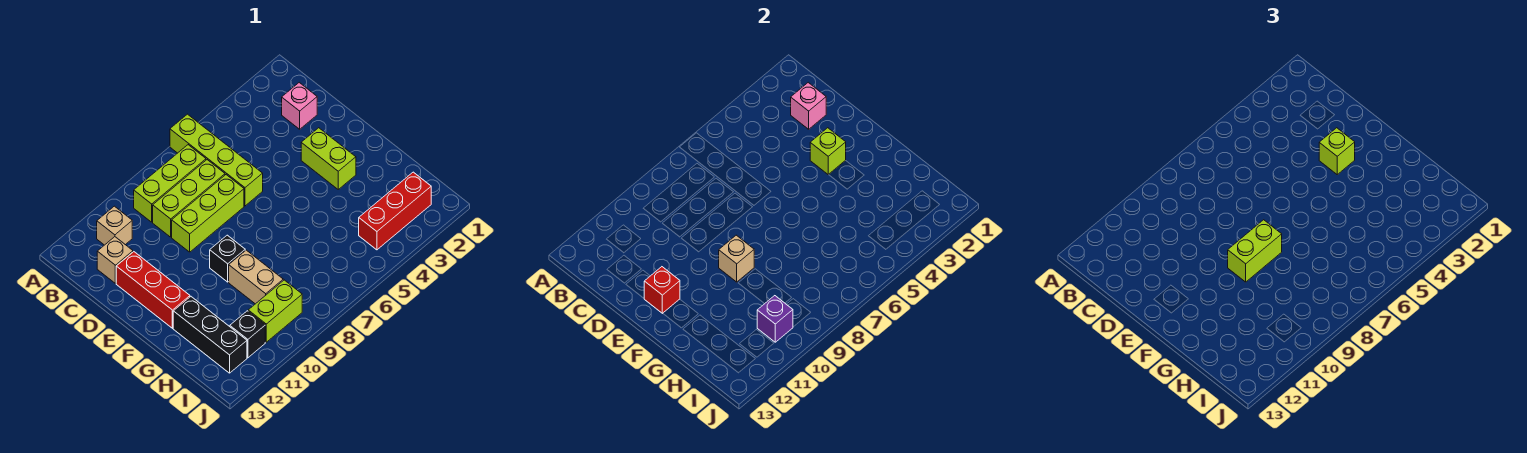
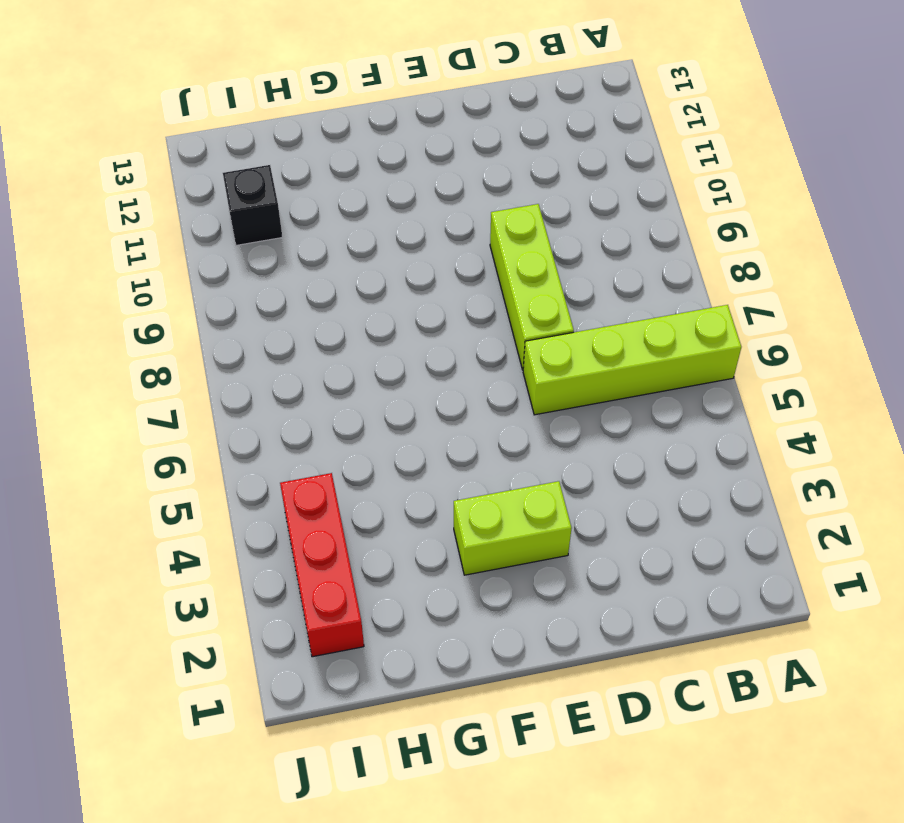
none -> lime 1x3 brick [134,145,206,222]
none -> tan 1x1 brick [97,206,132,245]
none -> pink 1x1 brick [282,83,317,129]

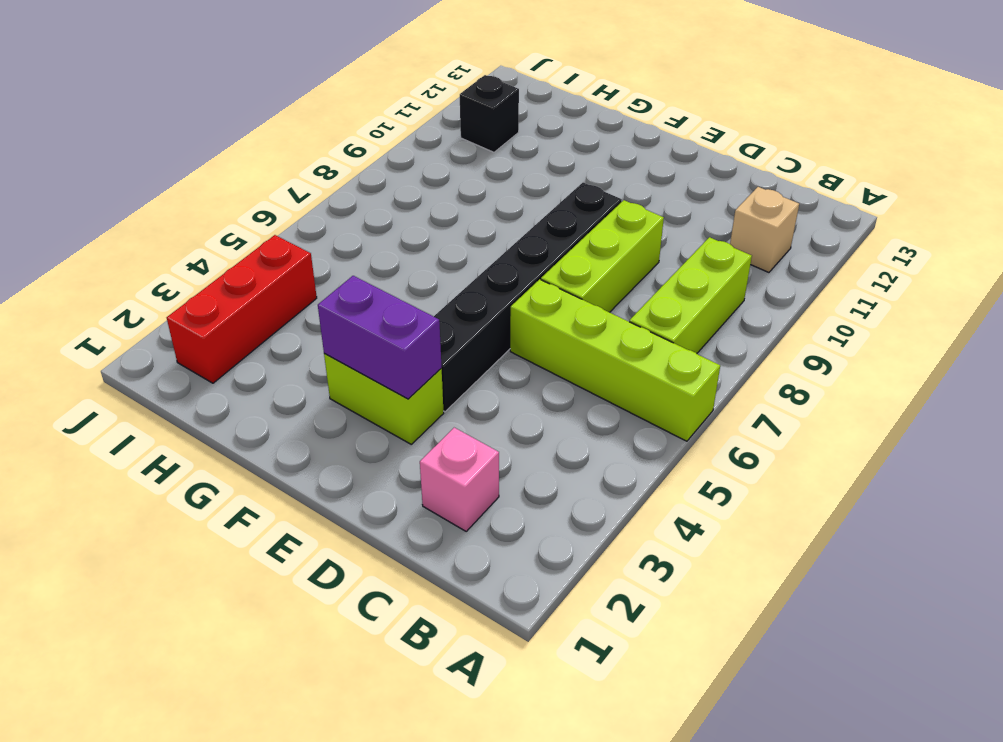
purple 1x2 brick [318,276,442,399] -> lime 1x1 brick [810,128,846,175]
black 1x6 brick [434,183,622,412] -> none
none -> lime 1x3 brick [153,160,225,237]
none -> tan 1x1 brick [97,237,133,283]
none -> red 1x3 brick [116,252,190,328]

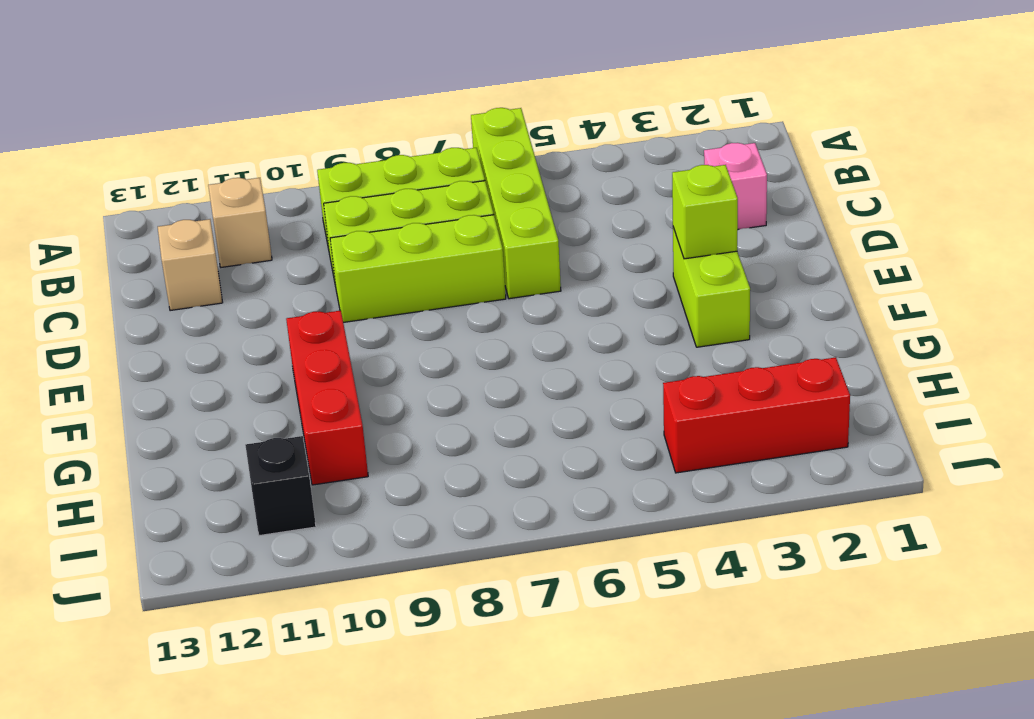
red 1x3 brick [286,311,368,485] -> red 1x3 brick moved to [116,252,190,328]
none -> black 1x1 brick [210,235,245,282]
none -> tan 1x2 brick [229,250,283,304]
none -> black 1x3 brick [173,297,247,373]

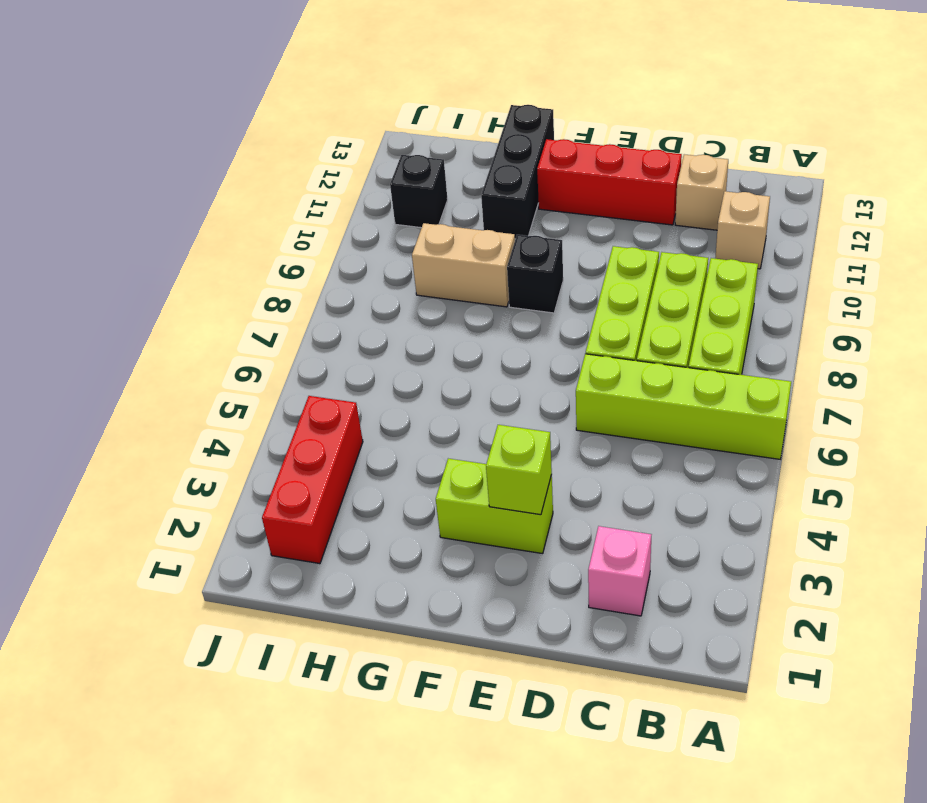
black 1x3 brick [481,105,554,239] -> black 1x3 brick turned to [173,297,247,373]
none -> lime 1x2 brick [248,280,302,342]
none -> pink 1x1 brick [791,83,826,129]
none -> red 1x1 brick [644,267,680,313]

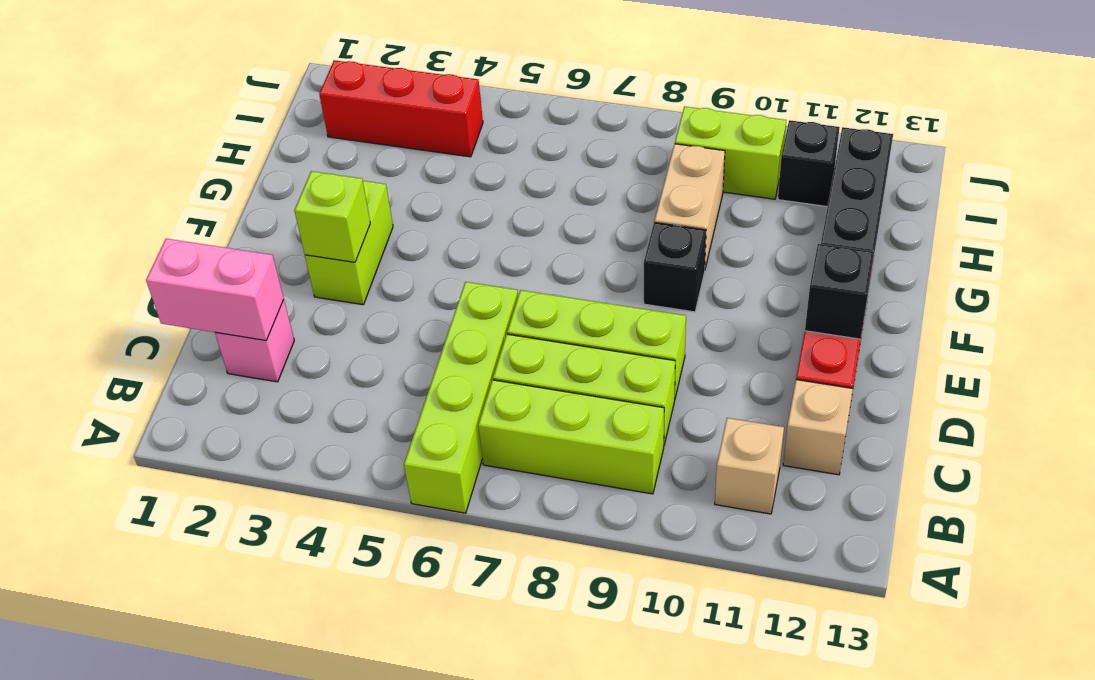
pink 1x2 brick [146,239,284,340] -> pink 1x1 brick [791,83,826,129]
black 1x1 brick [805,244,874,339] -> red 1x1 brick [644,267,680,313]
none -> tan 1x1 brick [719,235,754,282]
none -> purple 1x1 brick [757,296,793,342]
none -> lime 1x1 brick [1319,128,1355,174]

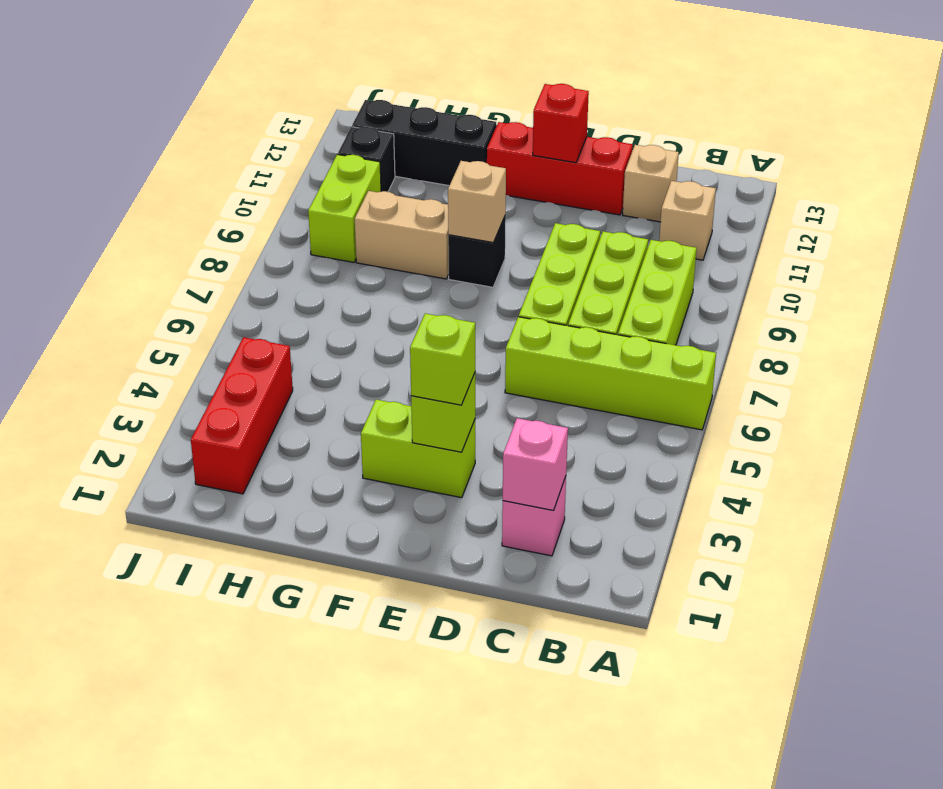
none -> purple 1x1 brick [757,296,793,342]
none -> lime 1x2 brick [1228,220,1282,282]

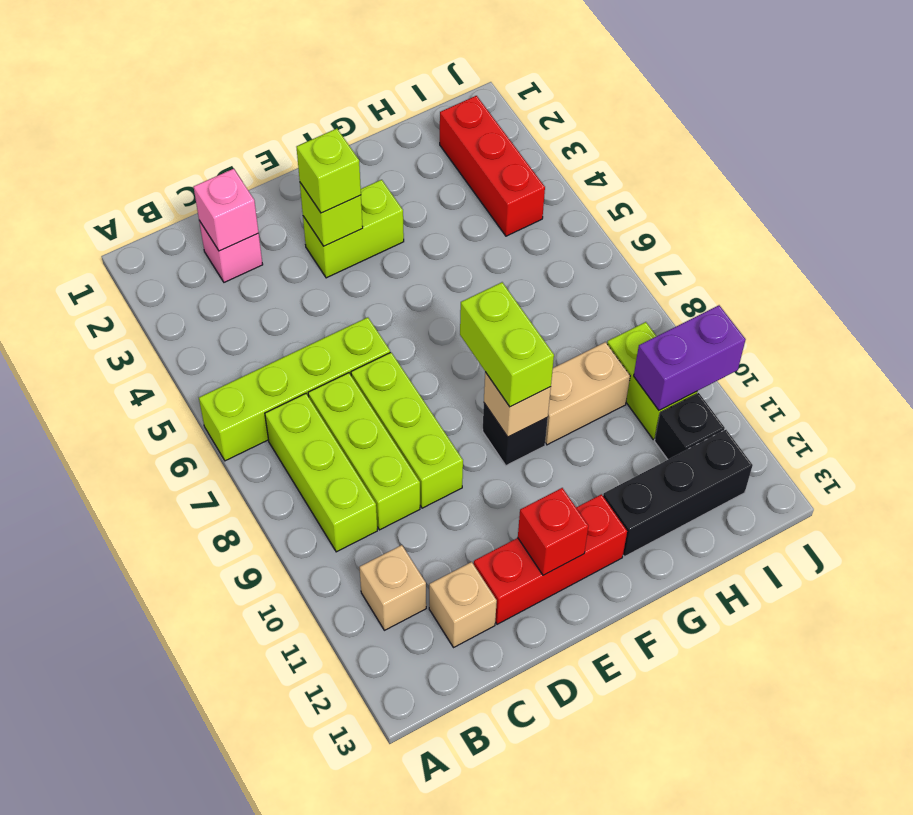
purple 1x2 brick [634,305,746,410] -> purple 1x1 brick [757,296,793,342]

